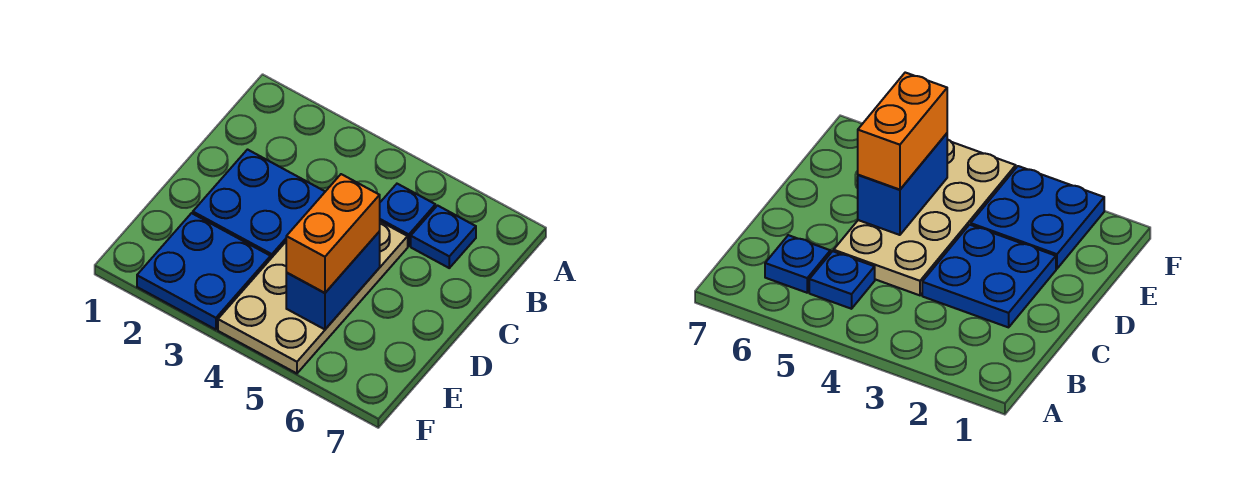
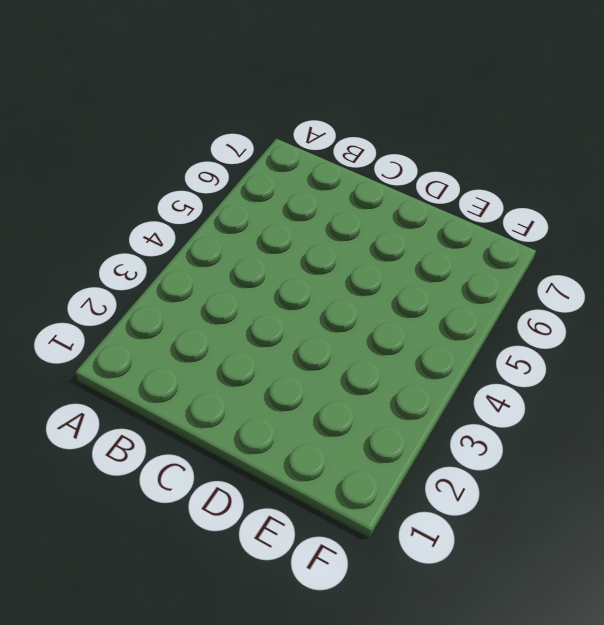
none -> blue 1x1 plate [380,184,435,246]
none -> blue 1x1 plate [411,206,476,268]

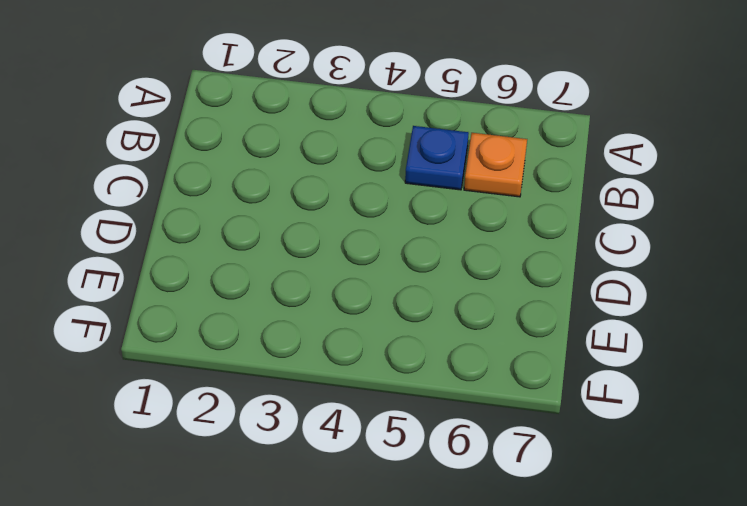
orange 1x1 plate [464,133,527,197] -> blue 1x1 plate [411,206,476,268]
none -> blue 2x2 plate [193,150,325,258]
none -> tan 2x4 plate [218,221,408,373]

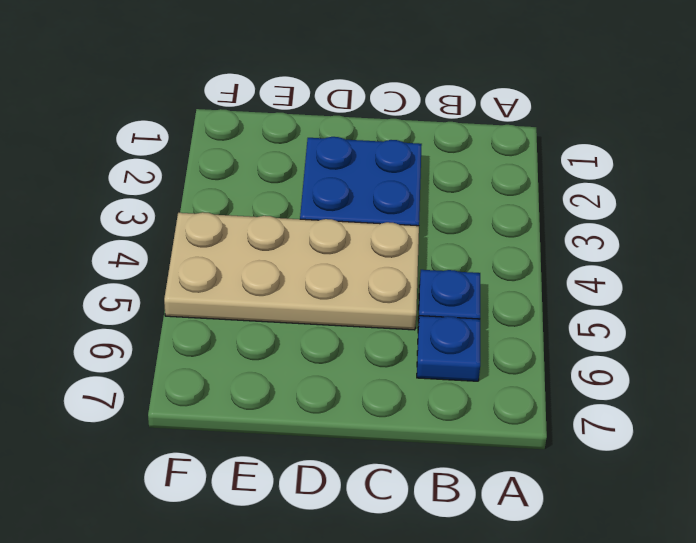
none -> blue 2x2 plate [137,213,271,330]
none -> blue 1x2 brick [286,232,380,329]

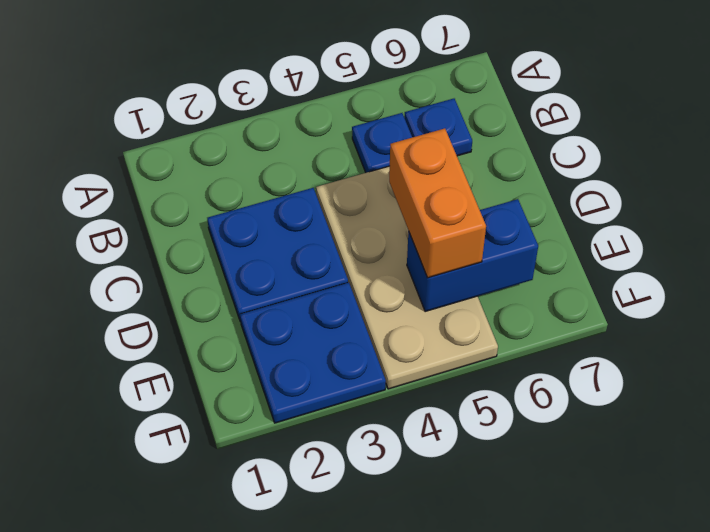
blue 1x2 brick [407,199,538,312] -> blue 1x2 brick turned to [286,232,380,329]

